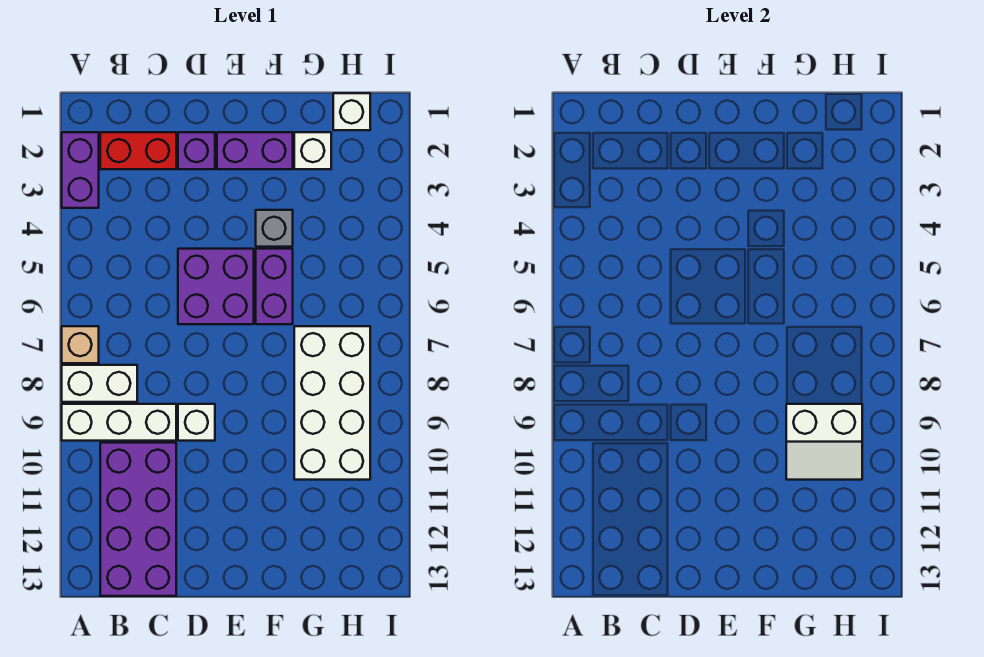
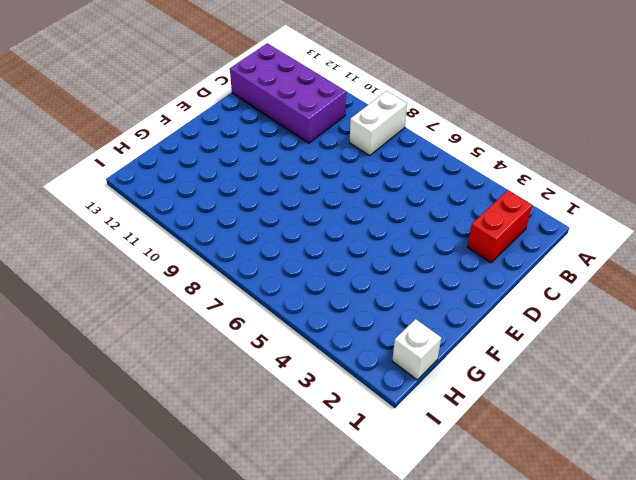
none -> purple 1x2 brick [62,132,99,208]
none -> tan 1x1 brick [62,326,99,363]
none -> white 1x3 brick [62,404,176,441]

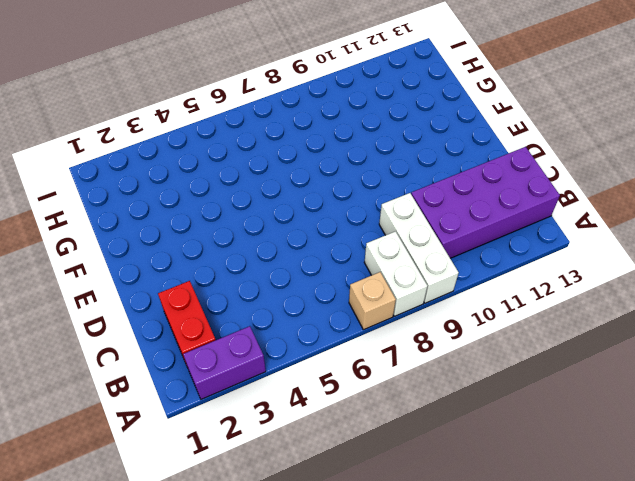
none -> purple 1x1 brick [178,132,215,169]
none -> purple 2x2 brick [178,249,254,324]
none -> white 1x1 brick [178,404,215,441]

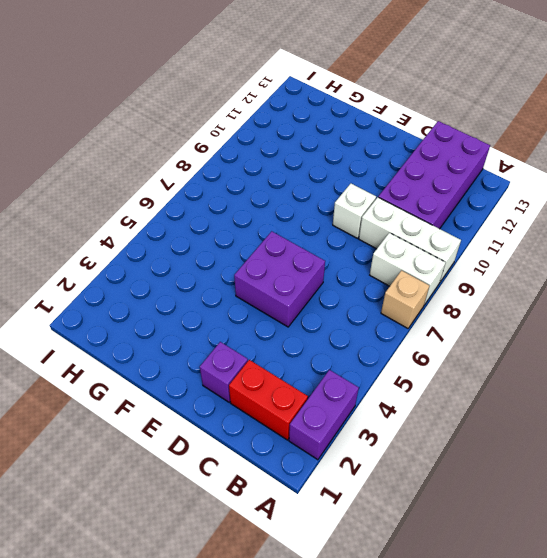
none -> purple 1x2 brick [217,132,293,169]
none -> grey 1x1 brick [256,210,293,247]
none -> purple 1x2 brick [256,249,293,324]

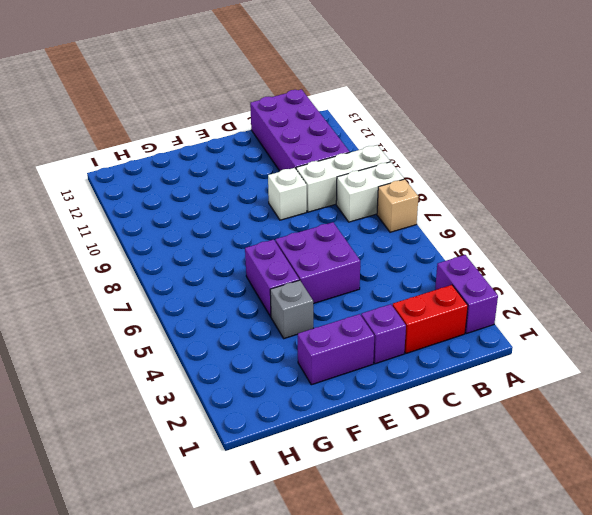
none -> white 1x1 brick [294,132,331,169]
none -> white 2x4 brick [294,326,370,480]
none -> white 1x1 brick [333,93,370,130]

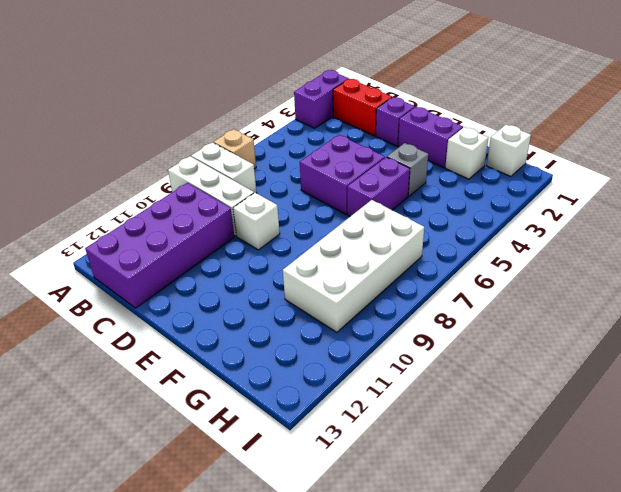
none -> white 2x2 slope [786,404,862,480]

